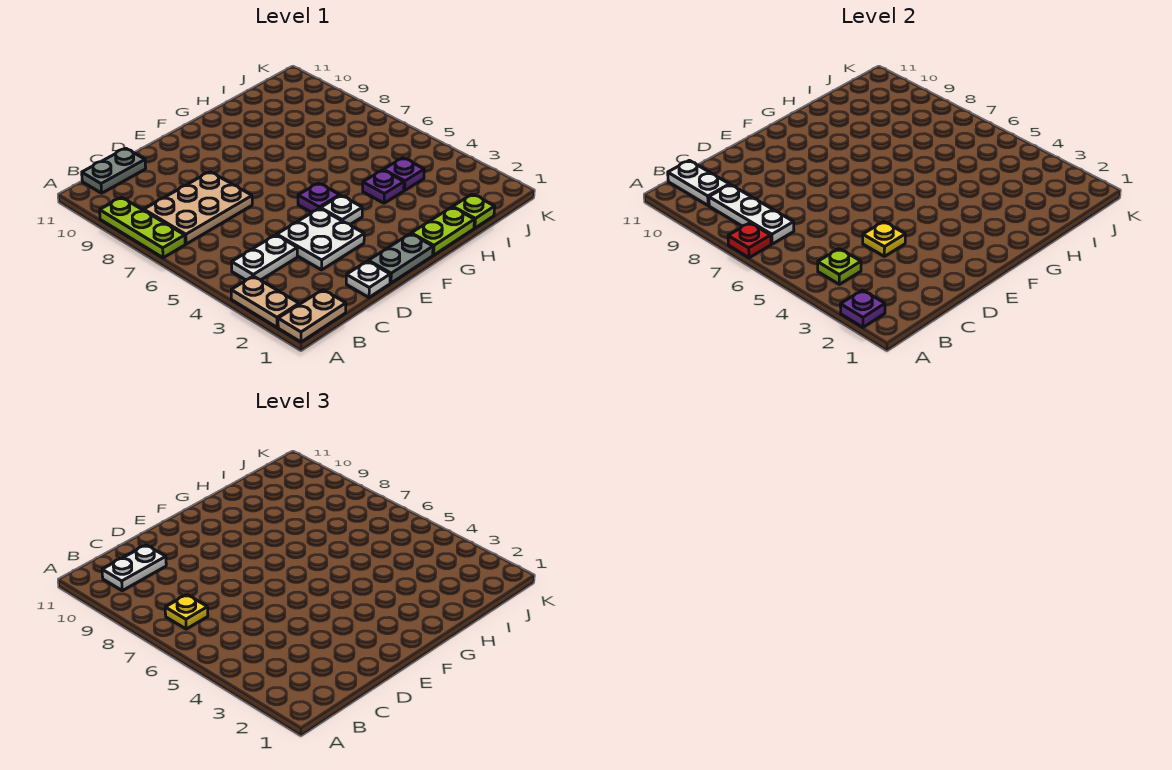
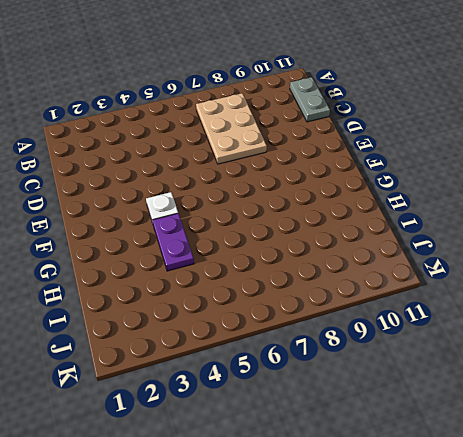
purple 1x2 plate [152,213,194,271] -> purple 1x1 plate [363,170,404,203]
none -> tan 1x2 plate [278,290,346,342]
none -> tan 1x2 plate [231,276,299,327]
none -> lime 1x3 plate [100,197,185,258]

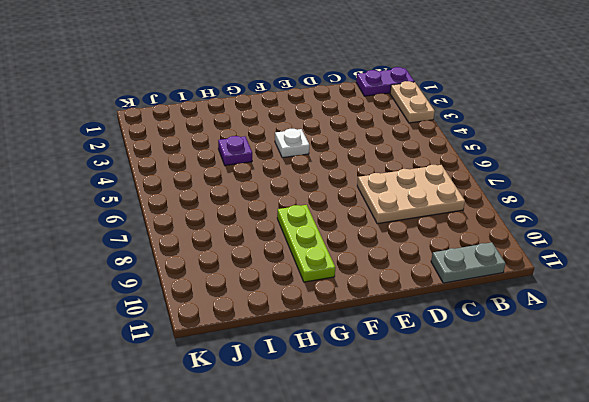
purple 1x2 plate [356,67,414,96] -> tan 1x2 plate [278,290,346,342]
lime 1x3 plate [277,205,335,282] -> lime 1x3 plate moved to [100,197,185,258]
none -> white 1x2 plate [232,235,297,280]
none -> white 1x1 plate [346,261,390,297]
none -> white 2x2 plate [277,208,364,270]

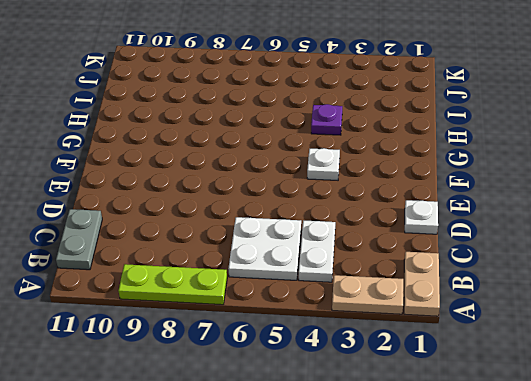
white 2x2 plate [228,217,301,280] -> white 2x2 plate moved to [277,208,364,270]
none -> tan 2x3 plate [144,172,252,244]
none -> grey 1x2 plate [368,234,433,283]
none -> purple 1x1 plate [298,183,340,212]

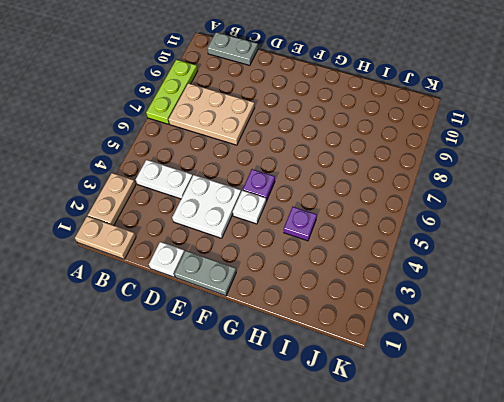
none -> lime 1x2 plate [411,207,474,255]
none -> lime 1x1 plate [453,194,495,228]
none -> purple 1x1 plate [383,158,424,190]

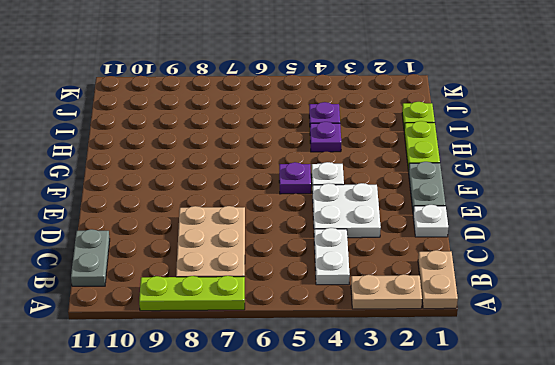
none -> purple 1x1 plate [840,290,885,327]
none -> red 1x1 plate [728,223,771,258]
none -> lime 1x1 plate [818,249,861,284]

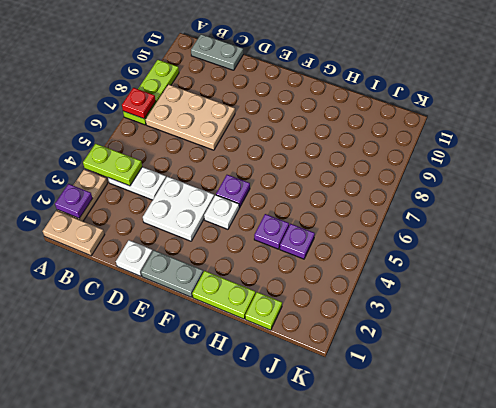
lime 1x2 plate [83,144,142,186] -> lime 1x1 plate [818,249,861,284]
none -> white 1x3 plate [709,185,794,244]
none -> white 1x2 plate [668,160,729,206]
none -> yellow 1x1 plate [863,222,905,256]

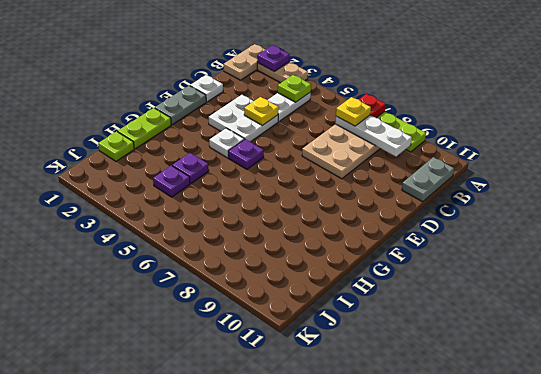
none -> white 1x2 plate [668,160,729,206]
none -> white 1x2 plate [102,545,166,591]

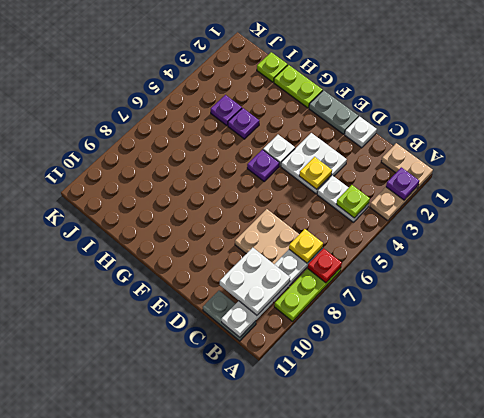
white 2x2 plate [220,248,290,315] -> white 1x2 plate [102,545,166,591]

